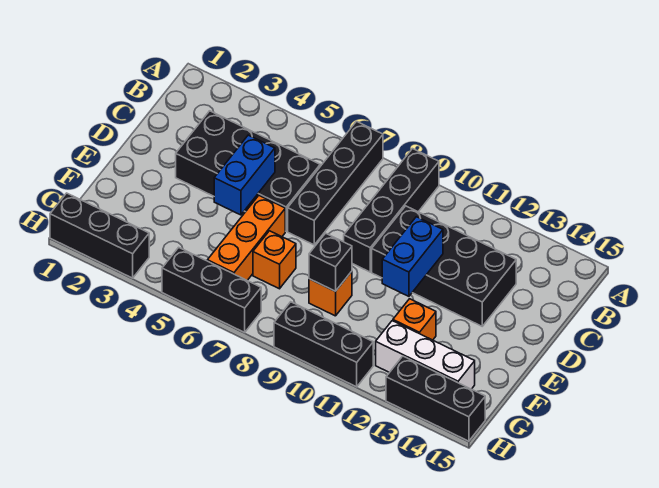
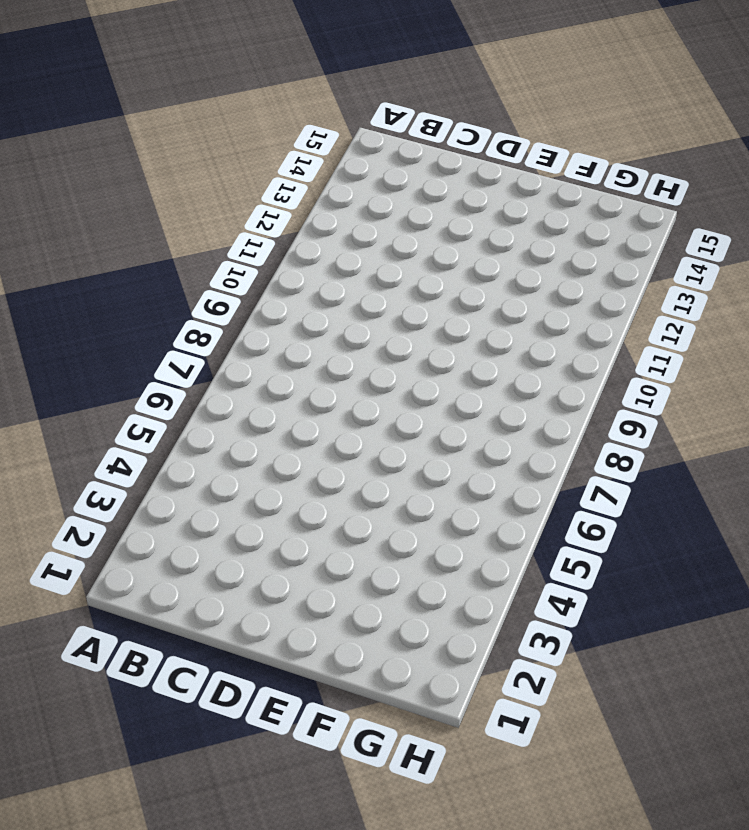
none -> black 1x4 brick [288,122,383,245]
none -> black 1x4 brick [344,149,439,272]
none -> black 2x4 brick [176,111,320,231]

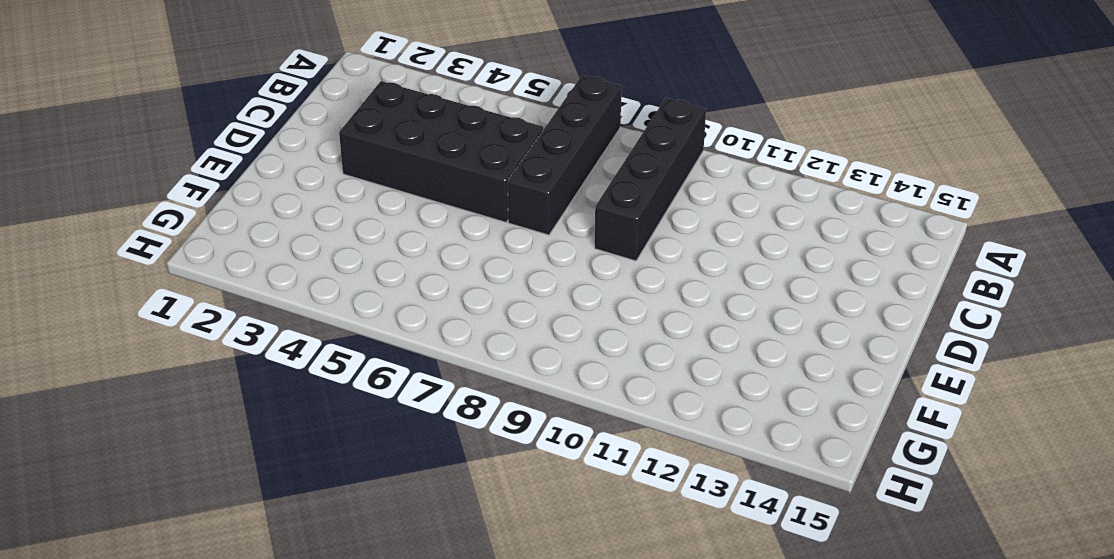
none -> black 2x4 brick [372,206,516,326]
none -> orange 1x3 brick [207,196,285,280]
none -> orange 1x1 brick [253,231,296,289]

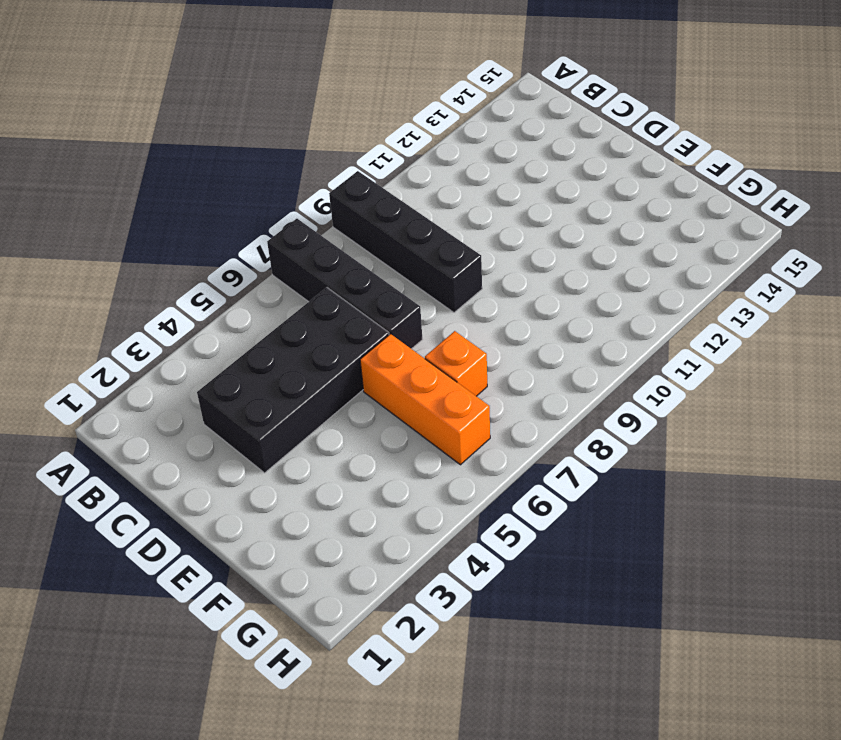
none -> black 2x4 brick [372,206,516,326]
none -> orange 1x1 brick [309,271,352,316]
none -> orange 1x1 brick [393,299,436,340]

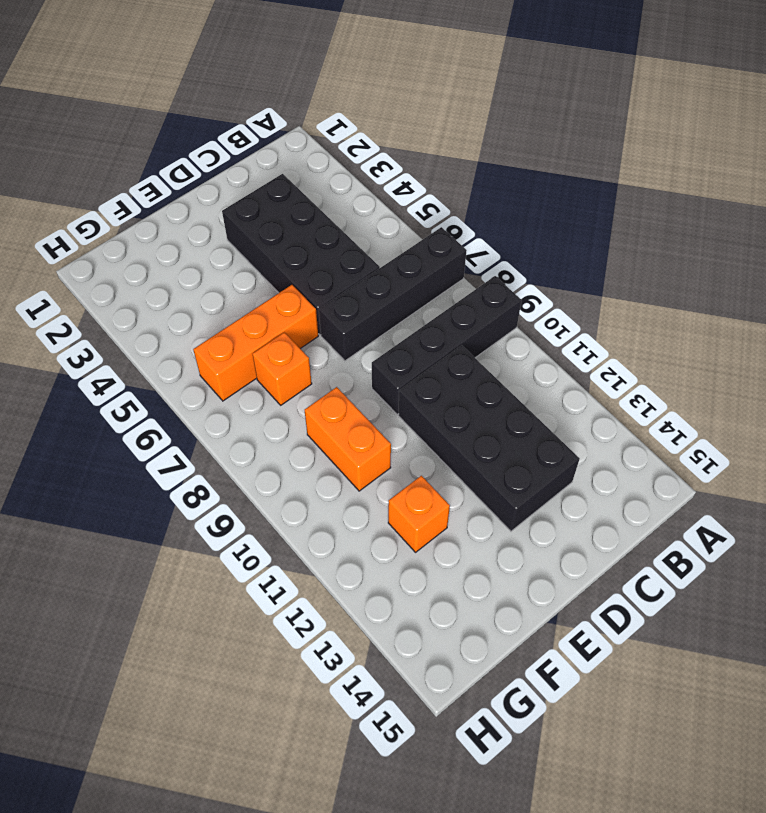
orange 1x2 brick [305,387,391,491] -> orange 1x1 brick [309,271,352,316]
none -> white 1x3 brick [376,321,475,389]
none -> black 1x3 brick [50,193,149,278]
none -> black 1x3 brick [162,247,261,332]

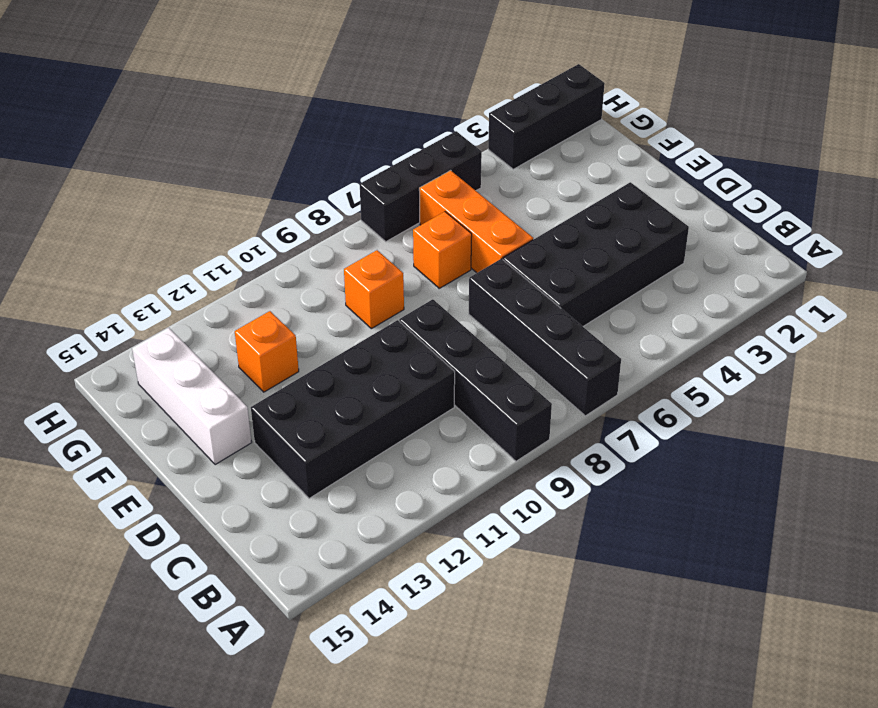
white 1x3 brick [132,328,252,465] -> white 1x3 brick turned to [376,321,475,389]
none -> black 1x3 brick [274,302,373,387]
none -> black 1x3 brick [386,356,485,441]
none -> blue 1x2 brick [214,135,275,215]

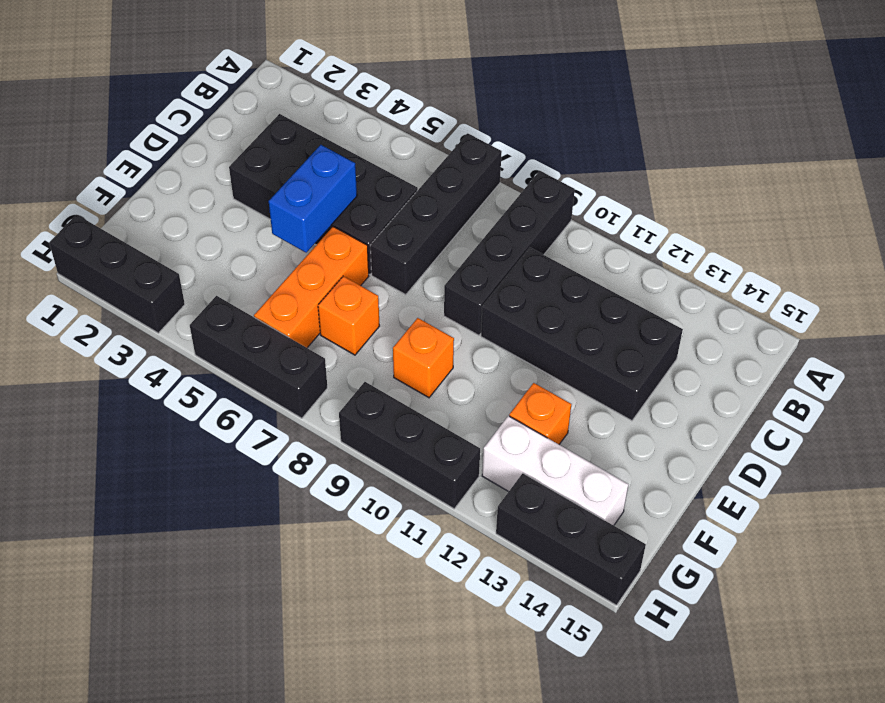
none -> blue 1x2 brick [382,217,443,296]
none -> black 1x1 brick [309,233,352,291]

